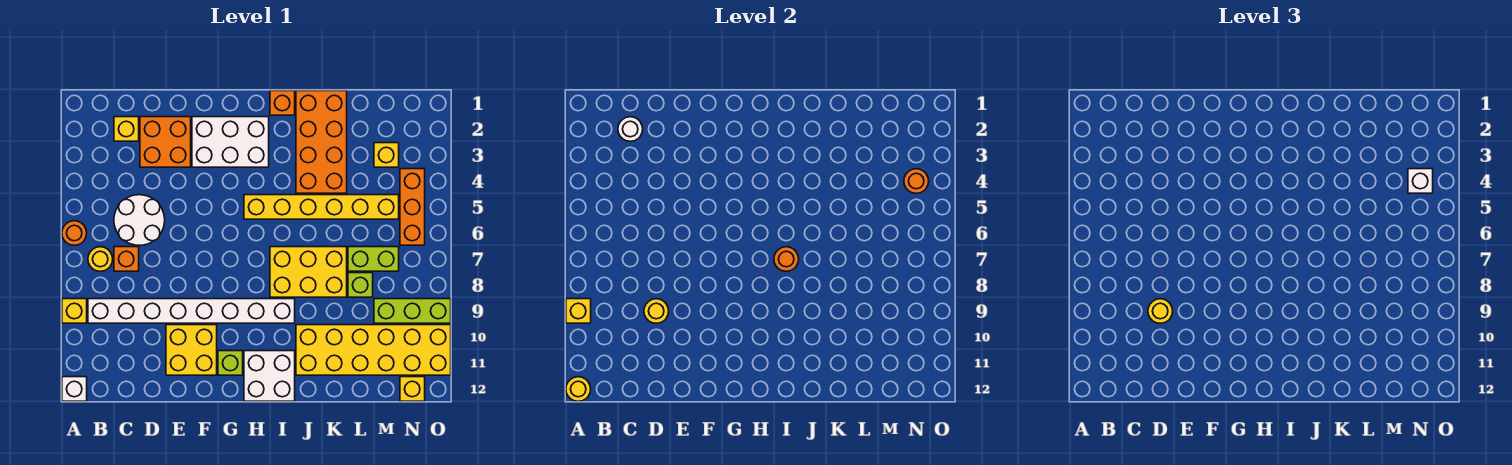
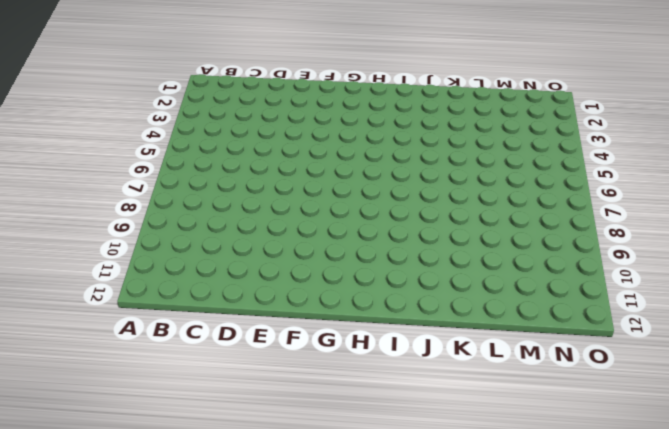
none -> orange 1x1 round brick [62,221,87,245]
none -> yellow 1x1 brick [62,299,87,323]
none -> white 1x1 brick [62,377,87,401]
none -> yellow 1x1 round brick [88,247,113,271]

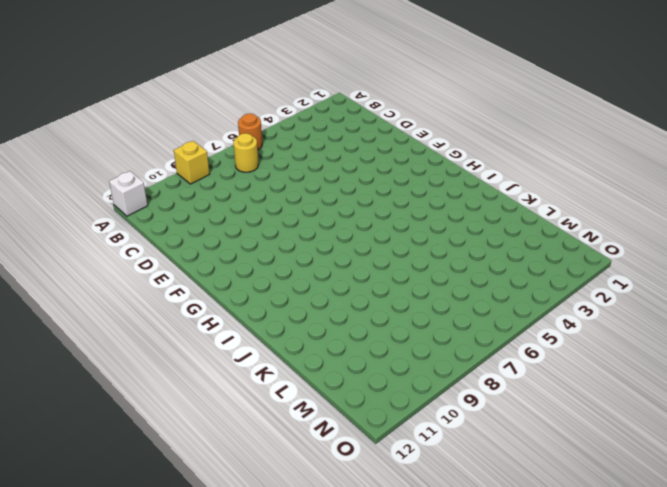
none -> white 1x8 brick [88,299,295,323]
none -> yellow 1x1 brick [114,117,139,141]
none -> white 2x2 round brick [114,195,165,245]
none -> orange 1x1 brick [114,247,139,271]

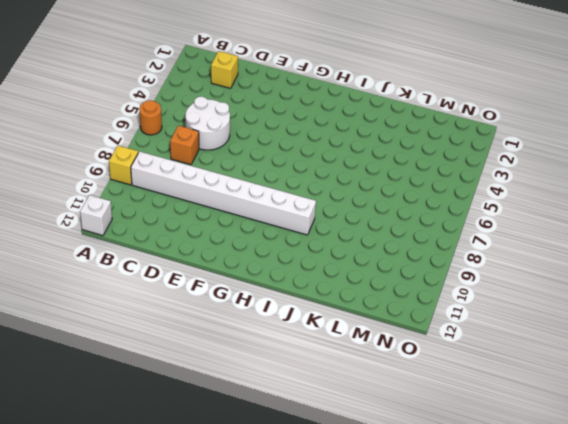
none -> yellow 1x1 round brick [88,247,113,271]
none -> orange 2x2 brick [140,117,191,167]
none -> yellow 2x2 brick [166,325,217,375]
none -> white 2x3 brick [192,117,269,167]

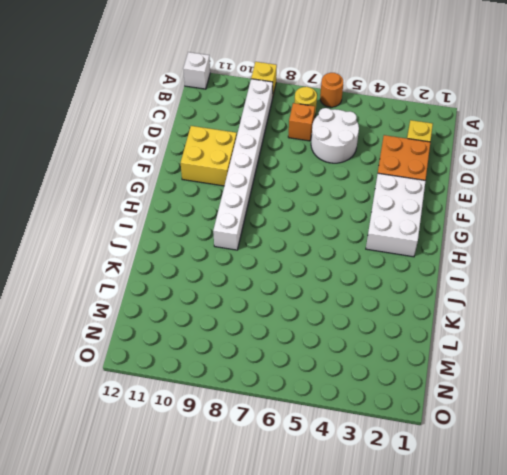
none -> lime 1x1 brick [218,351,243,375]
none -> yellow 1x6 brick [244,195,399,219]
none -> white 2x2 brick [244,351,295,401]
none -> orange 1x1 brick [270,91,295,115]

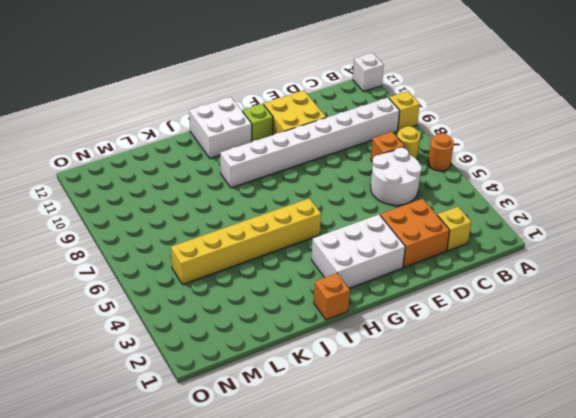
none -> yellow 2x3 brick [270,247,347,297]
none -> orange 2x4 brick [296,91,347,193]
none -> yellow 2x6 brick [296,325,451,375]
none -> lime 1x2 brick [348,247,399,271]

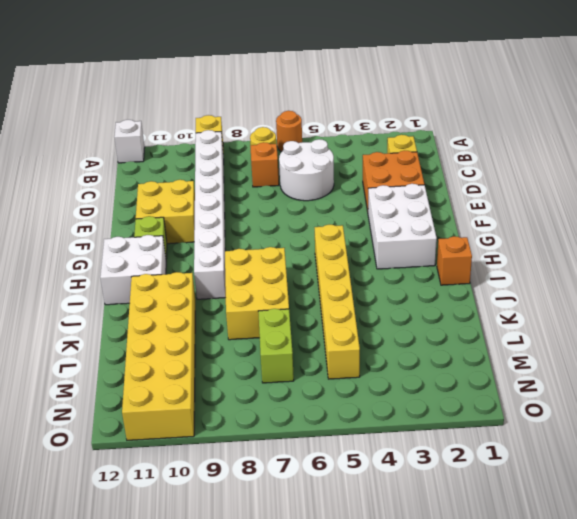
none -> orange 2x4 brick [296,91,347,193]
none -> lime 1x1 brick [348,273,373,297]
none -> yellow 1x1 brick [374,143,399,167]
none -> lime 1x3 brick [374,299,451,323]

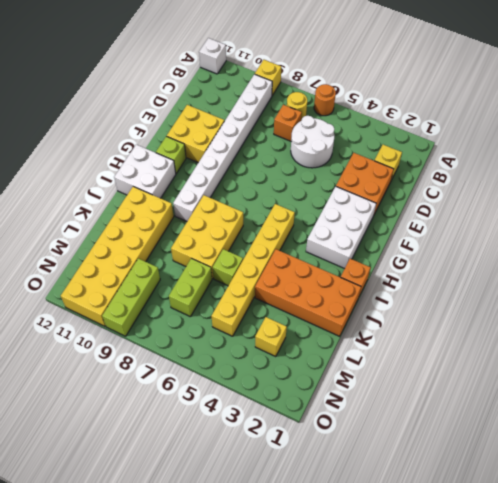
lime 1x1 brick [213,249,243,286] -> lime 1x1 brick moved to [348,273,373,297]
none -> orange 1x3 brick [400,169,425,245]
none -> yellow 1x1 brick [400,377,425,401]
none -> yellow 1x1 brick [566,299,591,323]
none -> yellow 1x1 round brick [566,377,591,401]

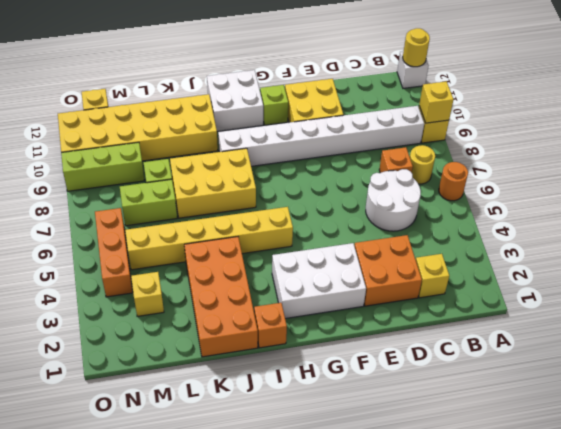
none -> white 1x1 round brick [618,117,643,141]
none -> yellow 1x1 round brick [644,299,669,323]
none -> orange 1x1 round brick [774,247,799,271]
none -> orange 1x1 round brick [904,169,929,193]

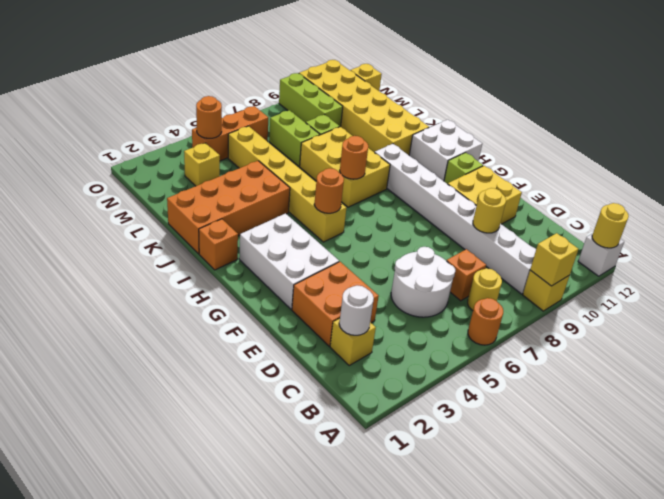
orange 1x1 round brick [314,168,344,213] -> none
none -> yellow 1x1 round brick [1148,299,1173,323]
none -> white 1x1 brick [1408,169,1433,193]

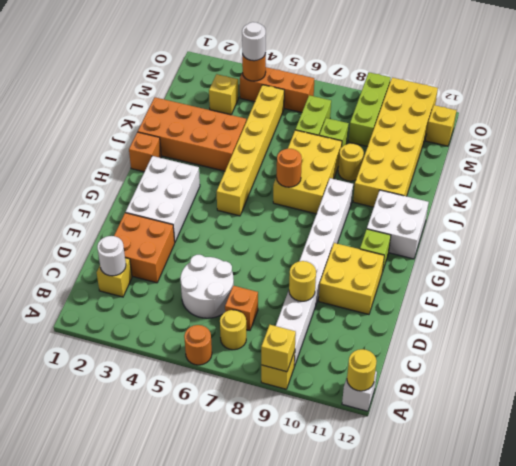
yellow 1x1 round brick [338,143,364,181] -> yellow 1x1 round brick moved to [1148,299,1173,323]
white 1x1 round brick [242,22,266,61] -> white 1x1 brick [1408,169,1433,193]

